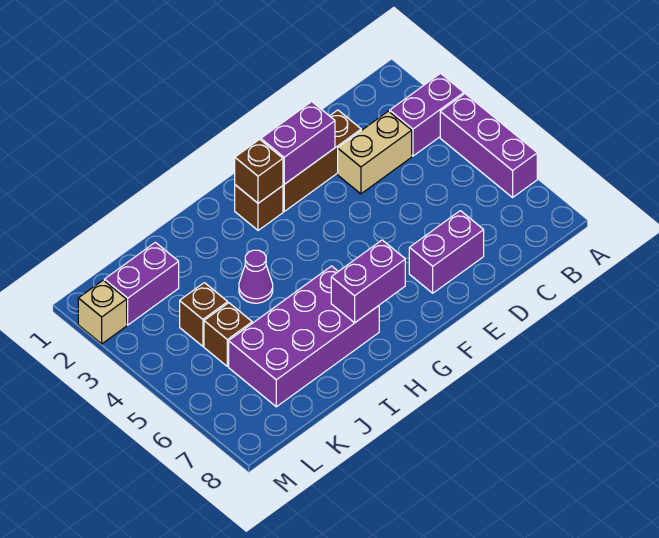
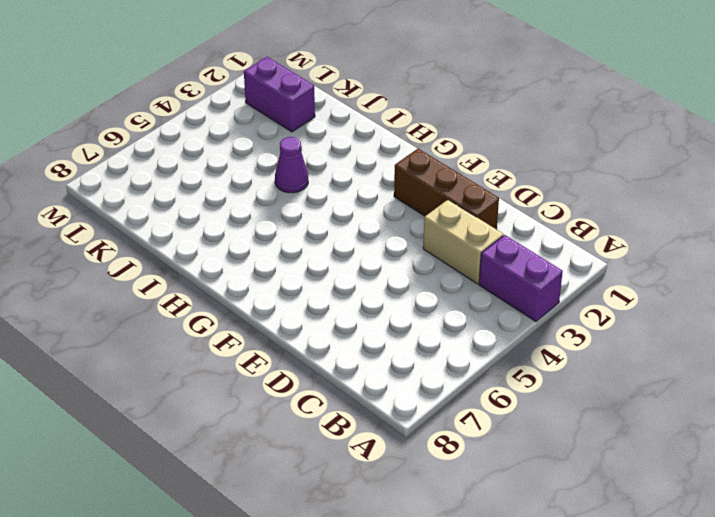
none -> purple 1x3 brick [440,94,537,197]
none -> purple 1x2 brick [409,211,484,293]
none -> brown 1x1 brick [235,185,283,230]

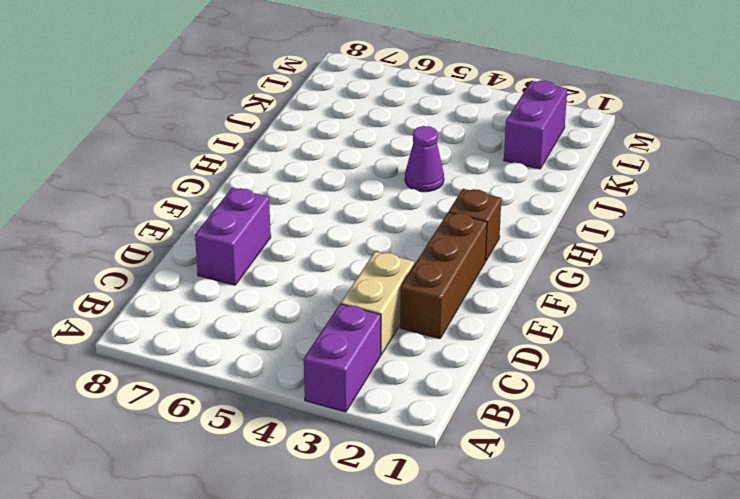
none -> purple 1x3 brick [440,94,537,197]
none -> purple 2x4 brick [229,266,379,407]
none -> brown 1x1 brick [180,283,228,346]

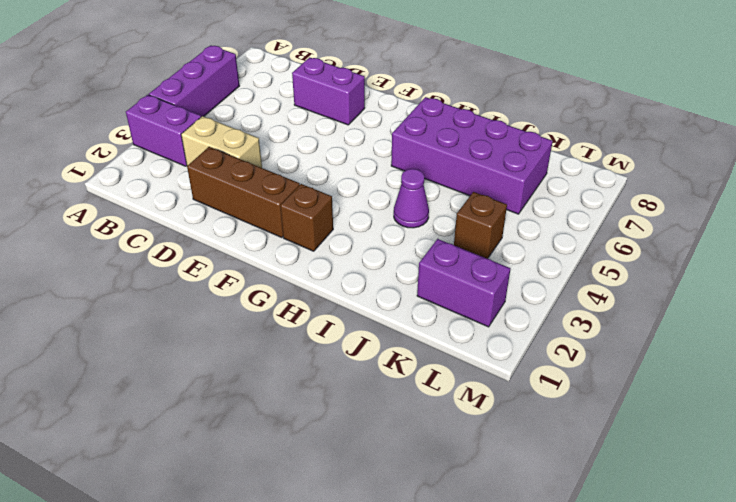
none -> brown 1x1 brick [204,303,252,366]
none -> tan 1x1 brick [78,280,127,344]
none -> purple 1x2 brick [261,102,335,184]

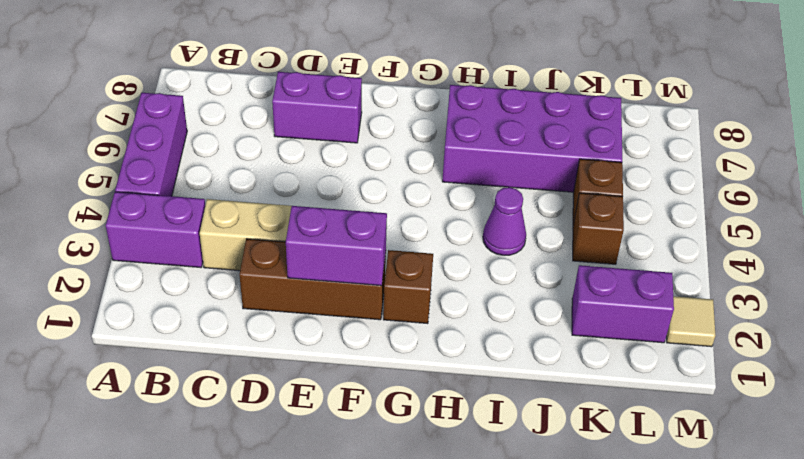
tan 1x1 tile [666,296,716,347] -> tan 1x1 brick [78,280,127,344]
none -> brown 1x1 brick [235,139,283,203]
none -> purple 1x2 brick [331,240,405,323]

